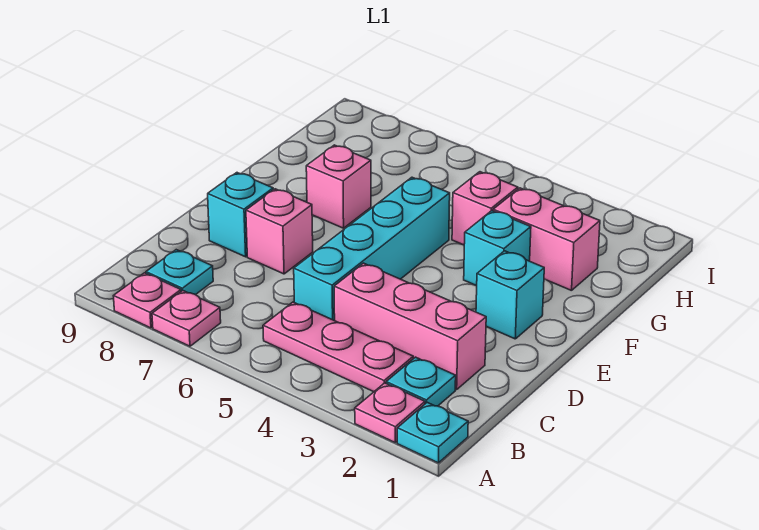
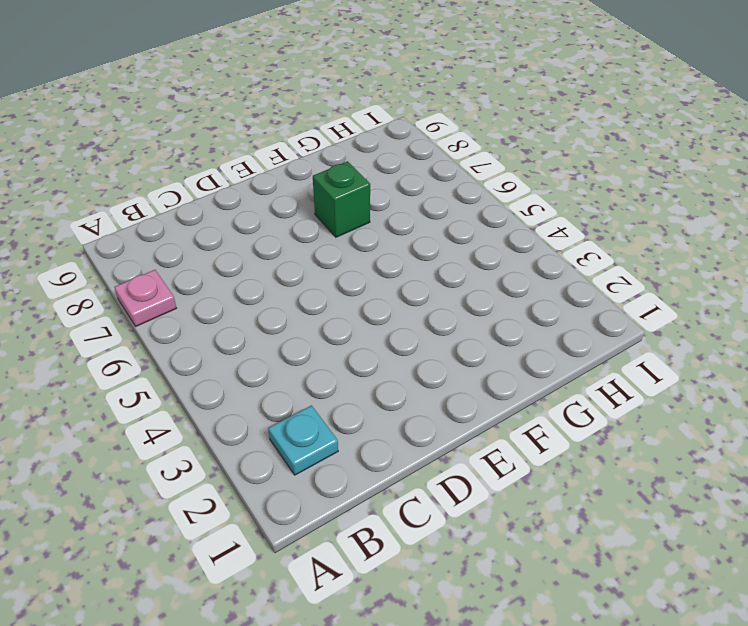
green 1x1 brick [313,161,370,237] -> pink 1x1 brick [306,145,371,228]
none -> cyan 1x1 plate [397,402,468,463]
none -> pink 1x1 plate [355,383,425,442]
none -> pink 1x1 plate [114,273,181,328]

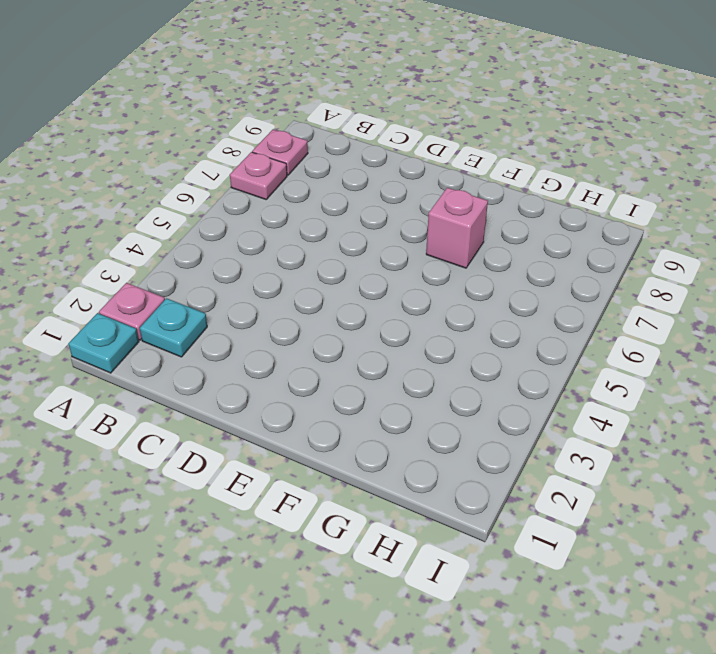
none -> pink 1x3 plate [263,302,413,392]
none -> cyan 1x1 plate [146,250,213,295]
none -> pink 1x3 brick [334,263,486,390]

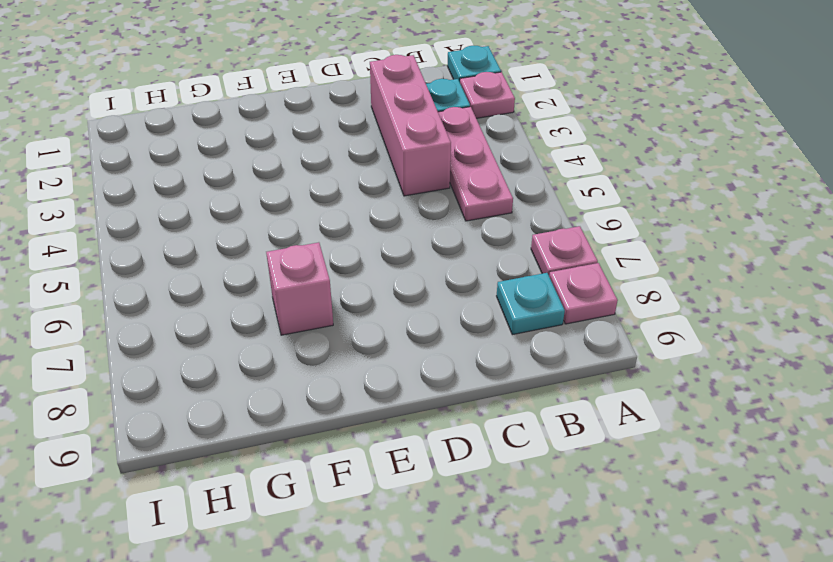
none -> cyan 1x4 brick [294,177,450,321]
none -> pink 1x1 brick [246,189,313,274]
none -> cyan 1x1 brick [208,173,273,257]

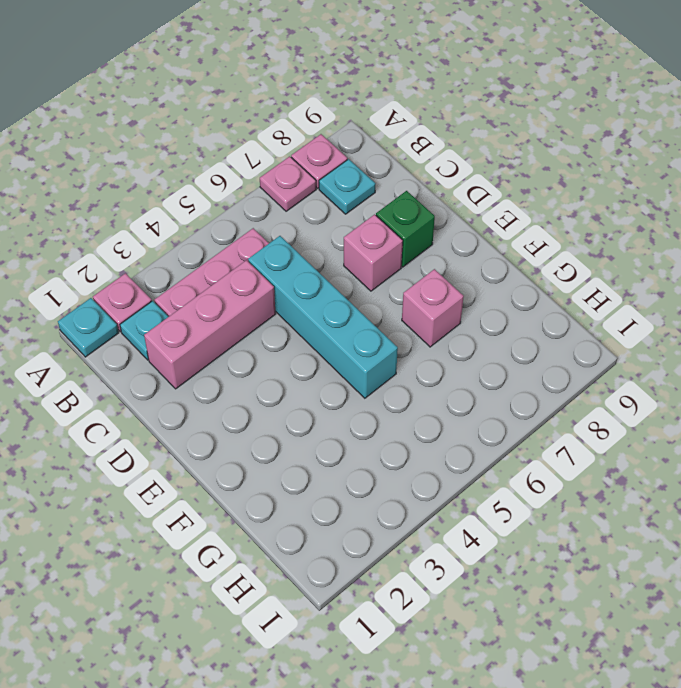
green 1x1 brick [376,191,435,267] -> cyan 1x1 brick [208,173,273,257]
none -> cyan 1x1 brick [476,251,544,339]
none -> cyan 1x1 brick [464,211,531,286]
none -> pink 1x2 brick [493,188,600,291]

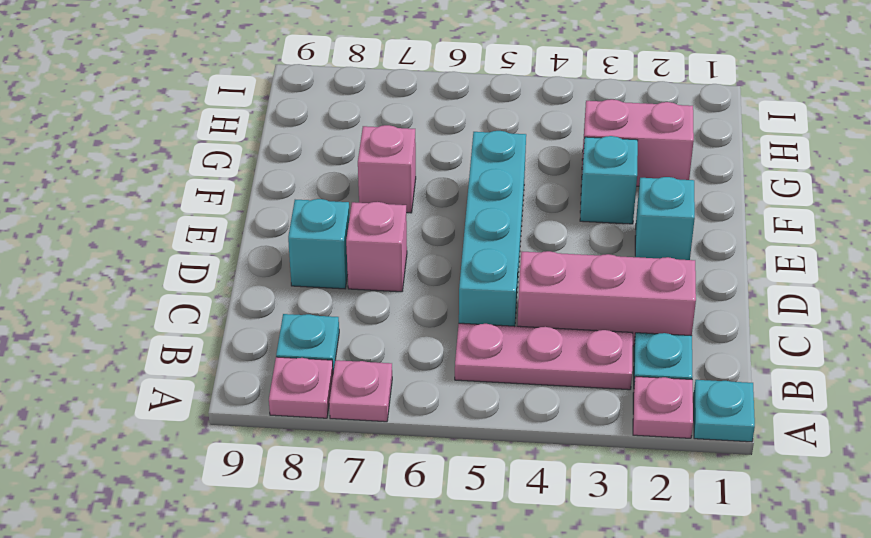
none -> pink 1x1 brick [452,172,518,245]

